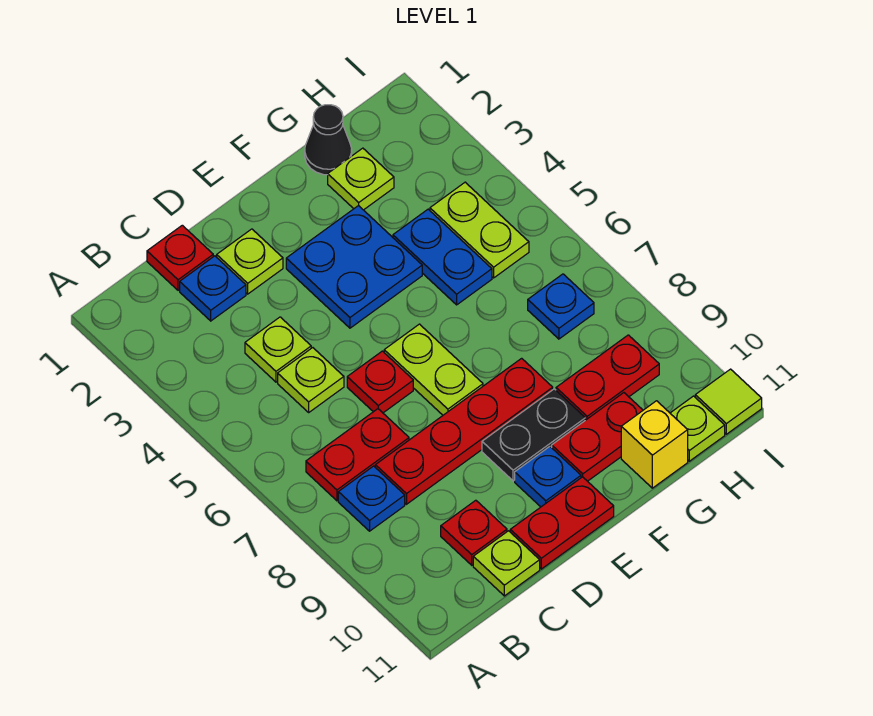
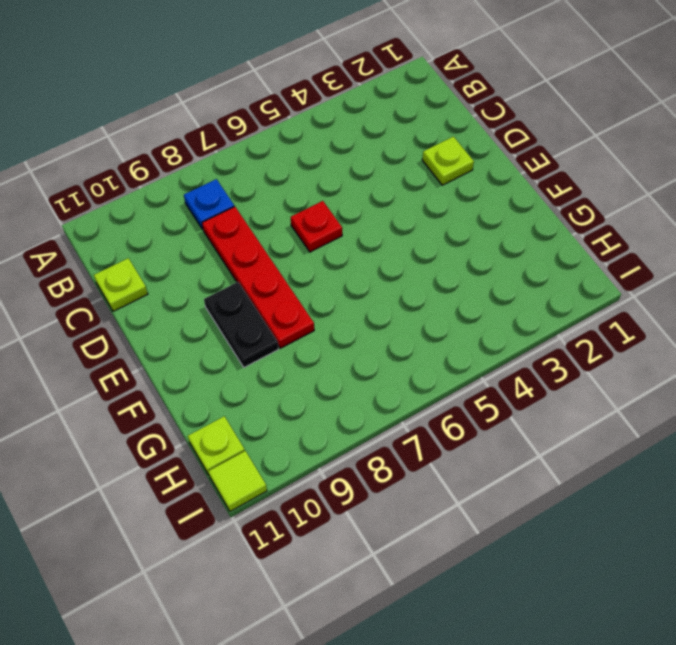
none -> red 1x2 plate [306,409,409,501]
none -> red 1x1 plate [147,225,213,290]
none -> blue 1x1 plate [180,256,246,321]

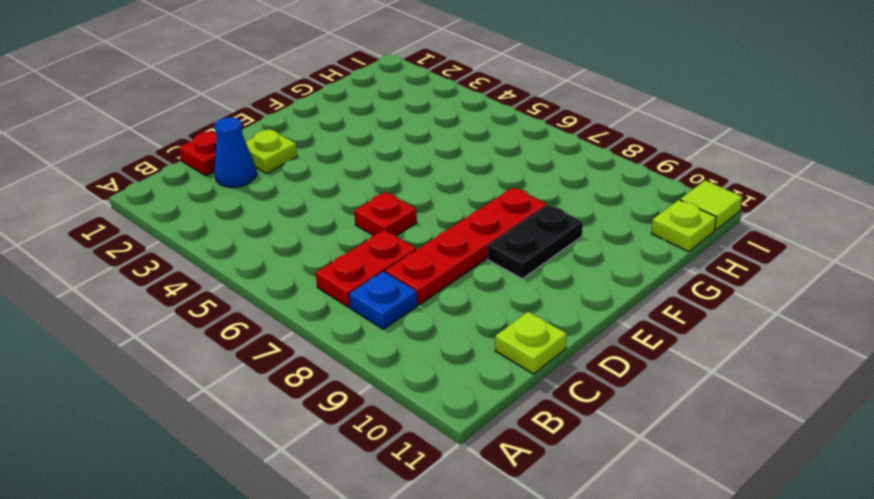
blue 1x1 cone [214,117,256,187] -> blue 1x1 plate [180,256,246,321]
none -> lime 1x1 plate [245,317,311,382]
none -> lime 1x1 plate [278,348,344,412]
none -> red 1x1 plate [441,500,507,565]

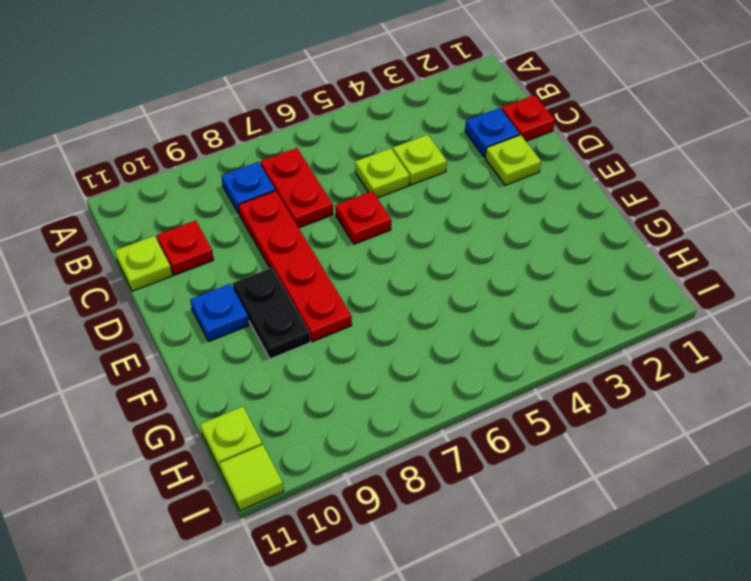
none -> red 1x2 plate [510,477,614,569]
none -> blue 2x2 plate [286,205,422,328]
none -> lime 1x2 plate [384,324,483,415]

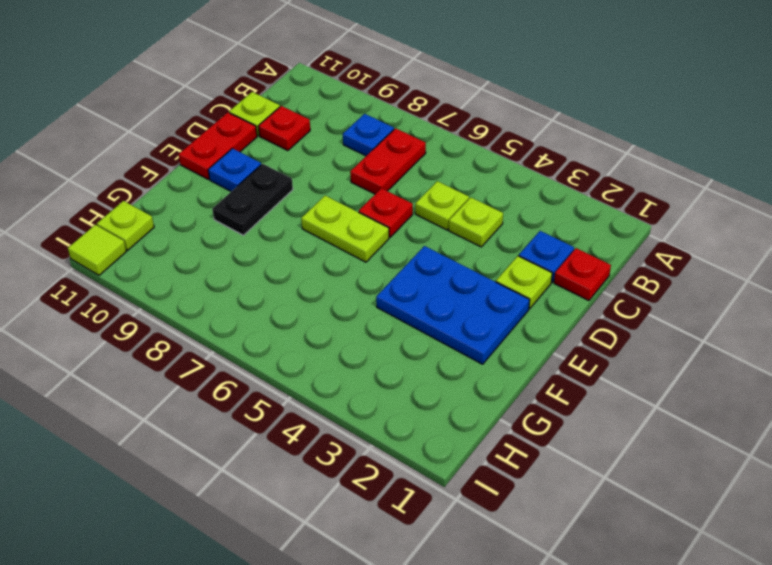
blue 2x3 plate [376,246,530,364] -> blue 2x2 plate [286,205,422,328]
none -> red 1x4 plate [375,358,553,504]
none -> red 1x2 plate [552,393,643,481]
none -> black 1x1 cone [305,105,352,175]

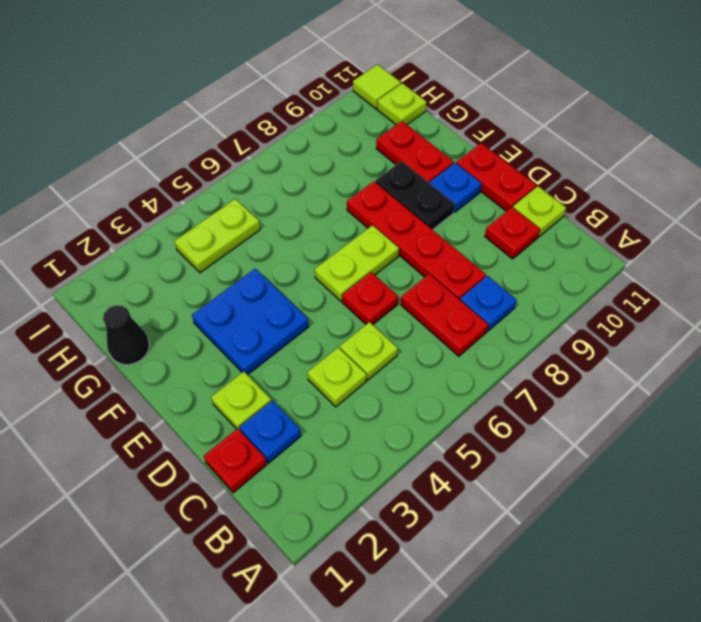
none -> lime 1x1 plate [328,148,394,210]
none -> blue 1x2 plate [393,209,492,305]
none -> red 1x2 plate [556,335,659,420]

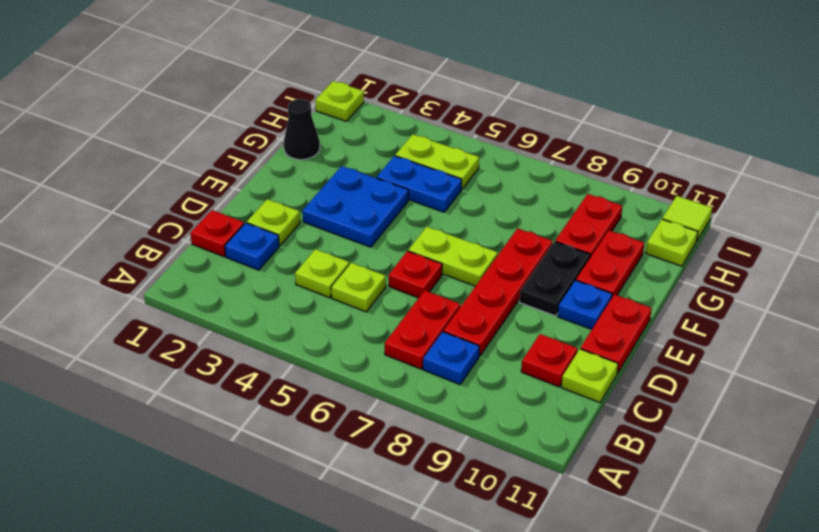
lime 1x1 plate [315,81,364,121] -> lime 1x1 plate moved to [328,148,394,210]
none -> yellow 1x1 brick [621,401,688,488]
none -> blue 1x1 plate [528,274,594,339]

